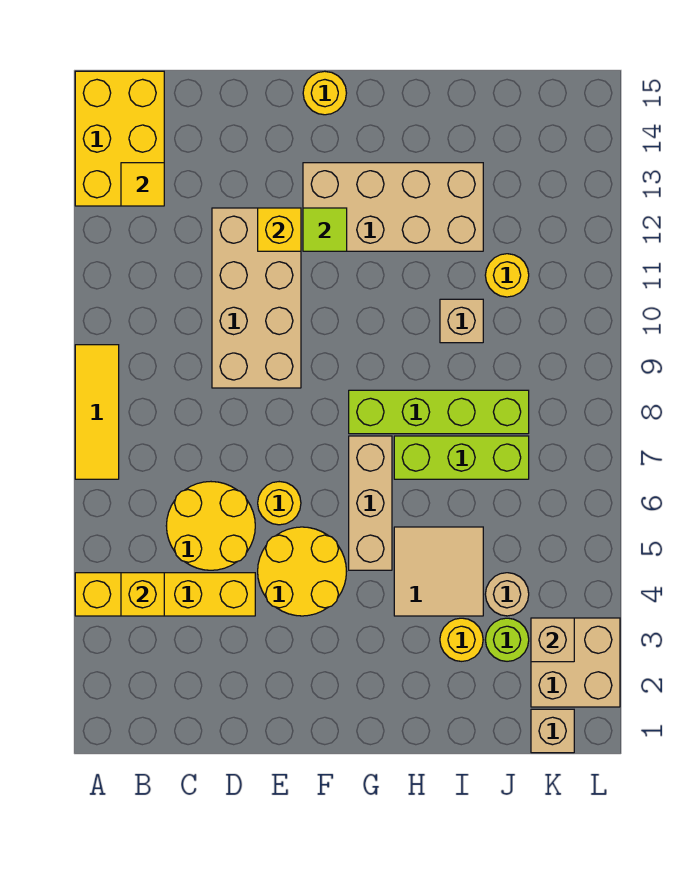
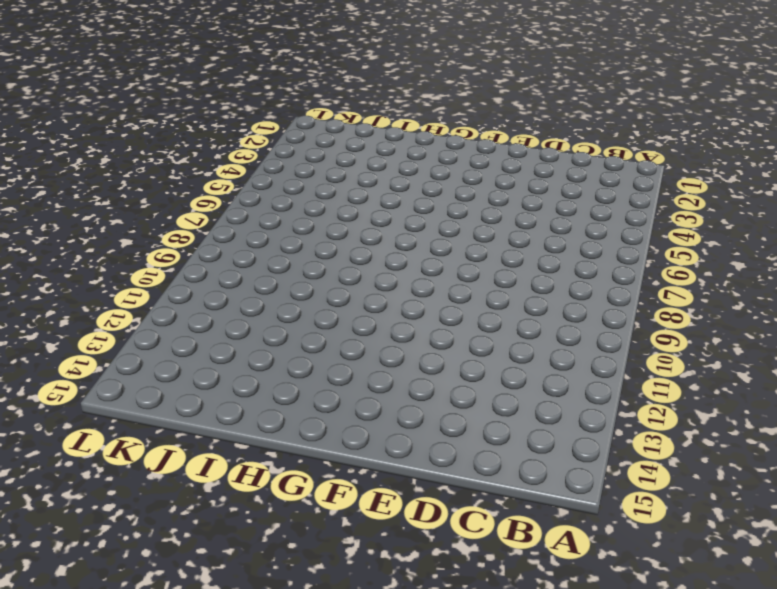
none -> yellow 1x4 brick [75,573,255,616]
none -> yellow 1x3 tile [75,345,119,479]
none -> yellow 2x3 brick [75,71,164,206]

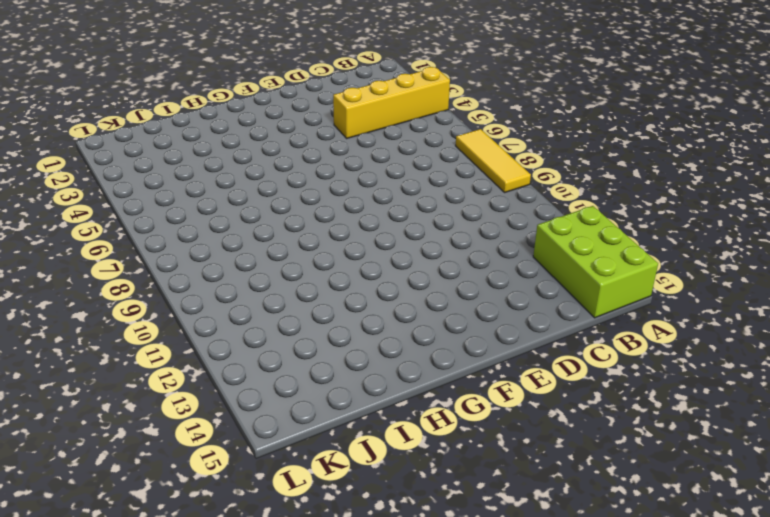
lime 2x3 brick [533,206,658,318] -> yellow 2x3 brick [75,71,164,206]
none -> yellow 2x2 round brick [166,482,255,570]
none -> tan 2x4 brick [212,208,301,388]
none -> yellow 2x2 round brick [258,527,346,616]

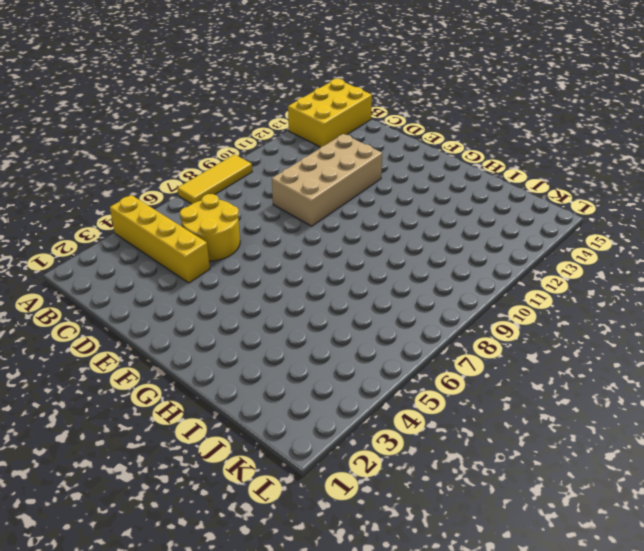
none -> yellow 2x2 round brick [258,527,346,616]
none -> yellow 1x1 round brick [258,482,301,525]
none -> tan 2x4 brick [303,163,483,251]

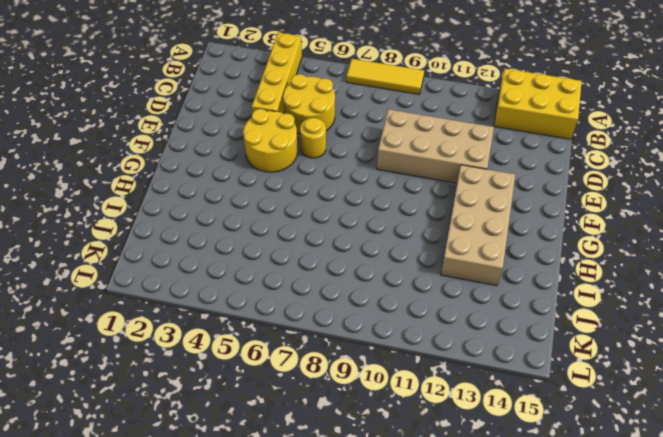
none -> yellow 1x1 round brick [303,71,346,115]
none -> tan 1x3 brick [349,436,392,570]
none -> lime 1x4 brick [349,390,529,434]

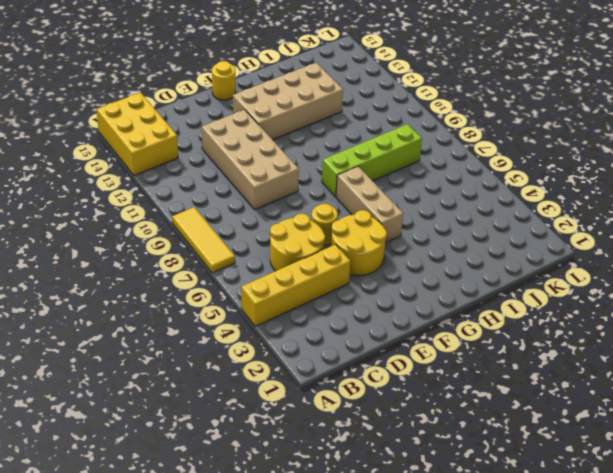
none -> tan 2x2 tile [394,527,483,616]
none -> lime 1x3 brick [394,436,529,479]
none -> yellow 1x1 round brick [440,618,483,661]

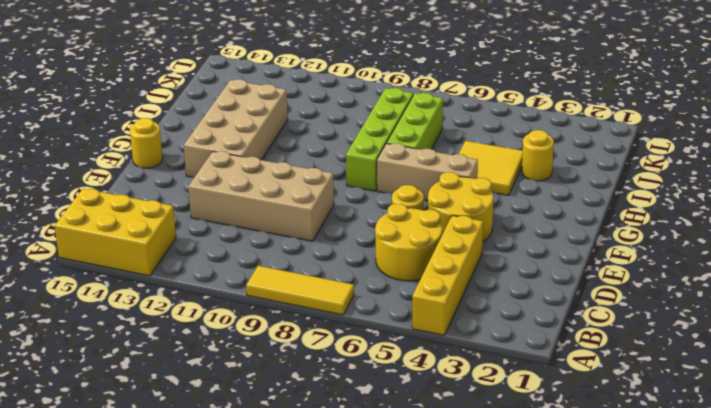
yellow 2x2 tile [459,141,523,195] -> tan 2x2 tile [394,527,483,616]
none -> tan 1x1 brick [440,299,483,343]
none -> lime 1x1 round brick [485,618,529,661]
none -> tan 1x1 round brick [485,573,529,616]

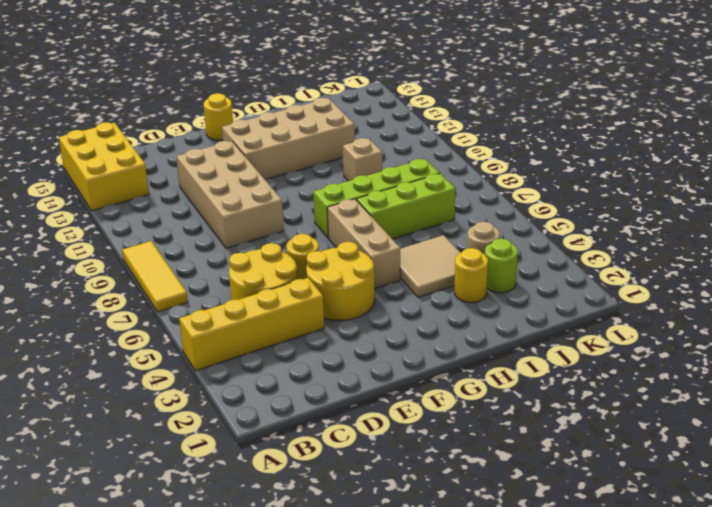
none -> yellow 1x1 round brick [485,254,529,297]
none -> tan 1x1 brick [531,709,574,753]
none -> tan 2x2 brick [531,618,620,707]

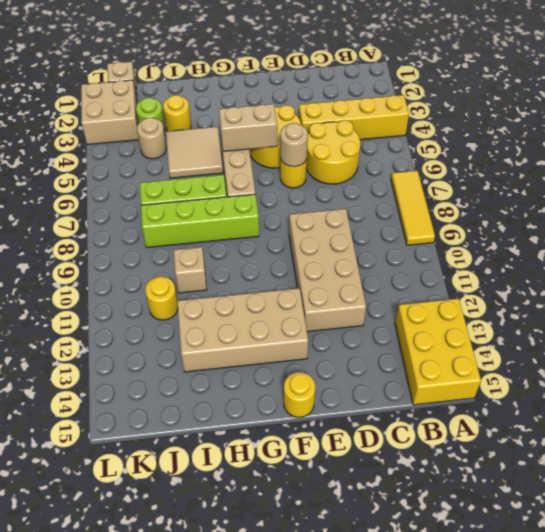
tan 1x1 round brick [280,123,308,167] -> none
tan 1x2 brick [219,104,277,152] -> none
none -> yellow 1x1 brick [121,573,164,616]
none -> yellow 1x1 tile [121,163,164,206]
none -> yellow 1x1 brick [258,208,301,251]

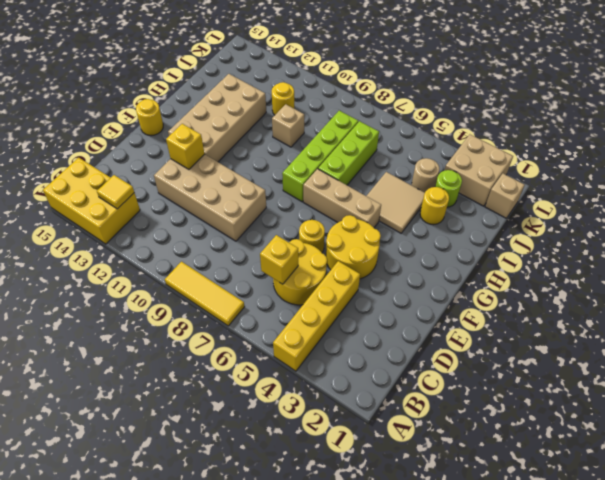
yellow 1x1 brick [260,235,298,284] -> yellow 1x1 brick moved to [121,573,164,616]
none -> lime 1x1 tile [303,208,347,251]
none -> tan 1x1 brick [531,618,574,662]

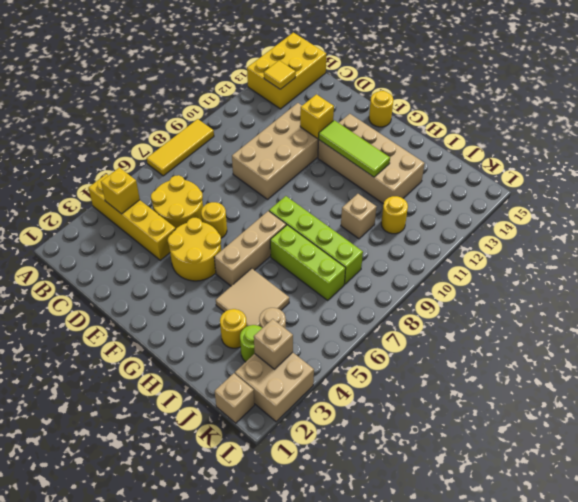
lime 1x3 tile [319,120,390,177] -> lime 1x1 tile [303,208,347,251]

